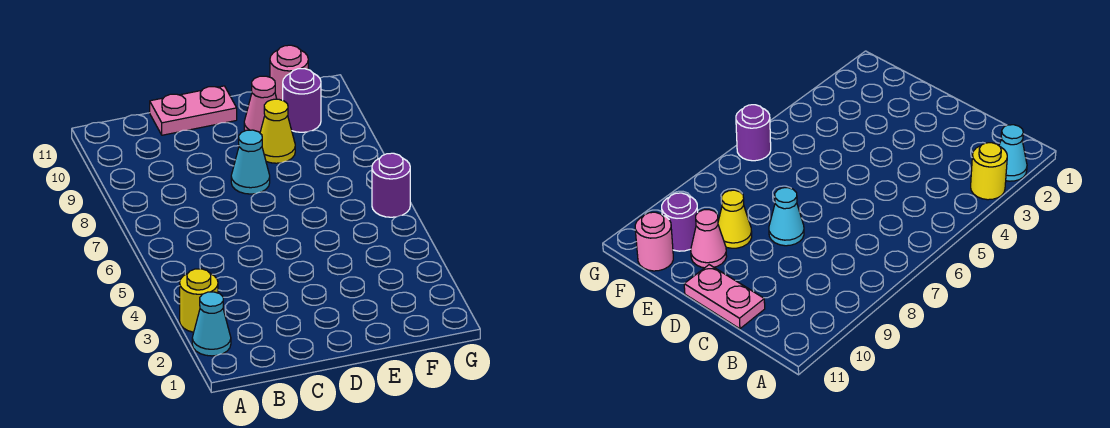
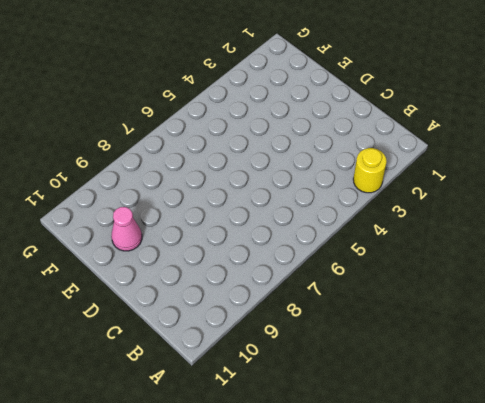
none -> cyan 1x1 cone [192,292,231,356]
none -> pink 1x2 plate [150,86,237,135]

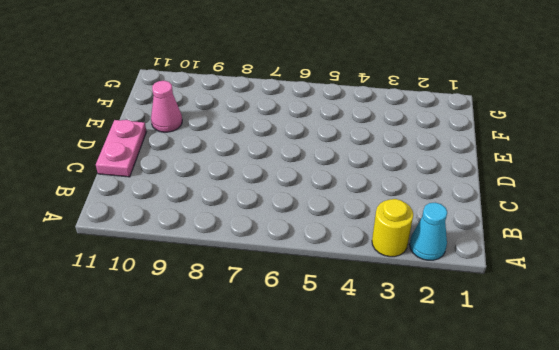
none -> cyan 1x1 cone [231,130,270,194]
none -> yellow 1x1 cone [260,99,295,163]

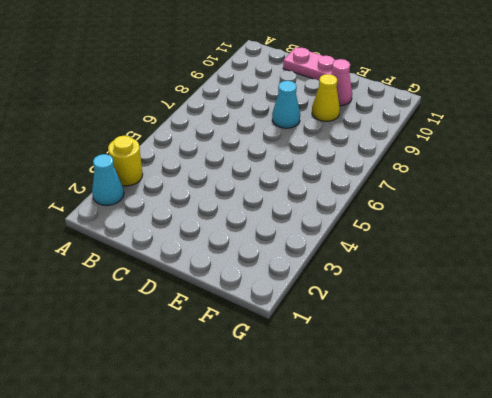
none -> purple 1x1 round brick [283,69,321,132]
none -> pink 1x1 round brick [270,45,308,100]

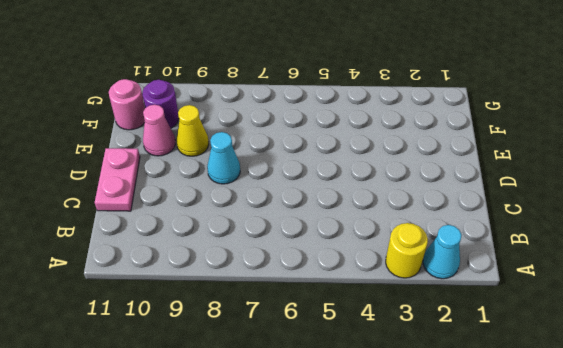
none -> purple 1x1 round brick [372,153,410,217]

